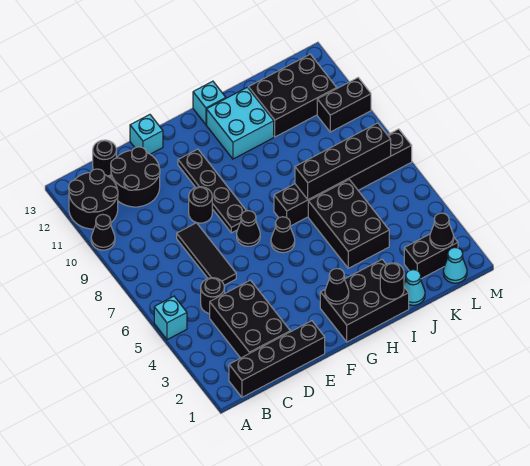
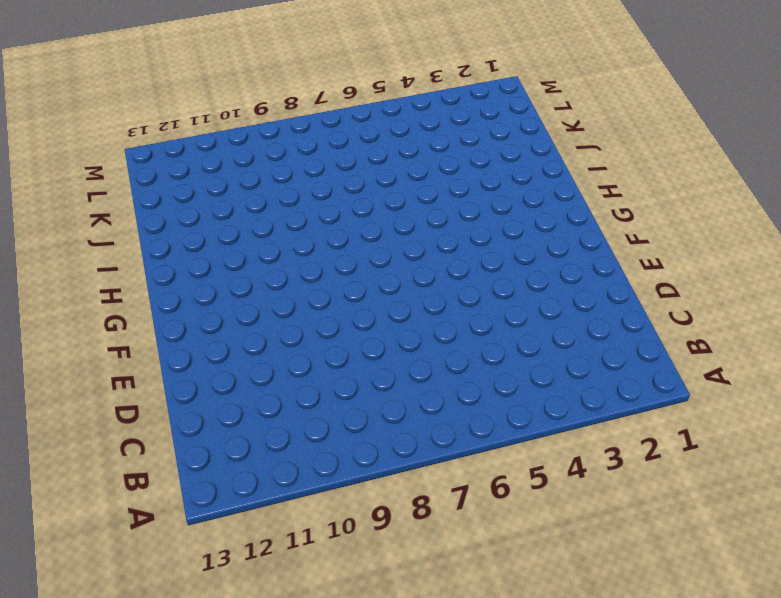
none -> cyan 1x1 brick [154,296,187,340]
none -> black 1x1 cone [91,214,115,250]
none -> black 2x2 round brick [69,169,118,229]

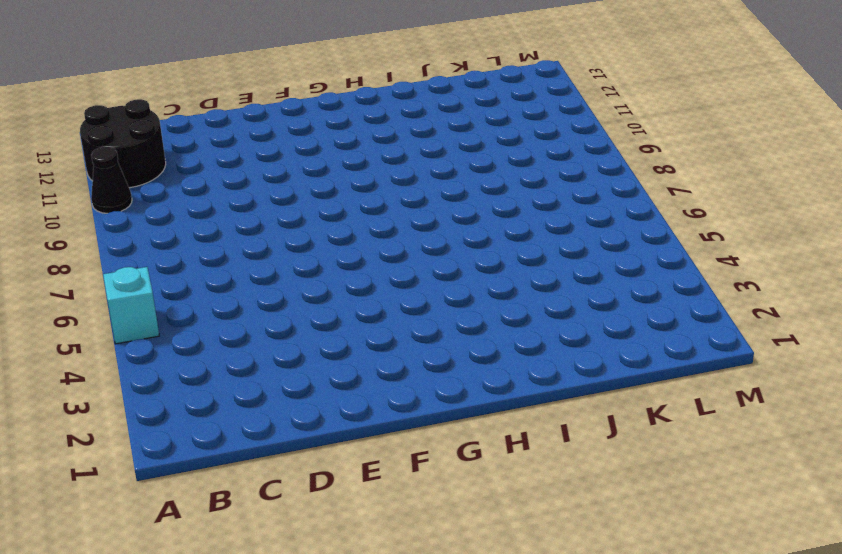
none -> black 1x4 brick [229,321,325,397]
none -> black 2x3 brick [210,280,290,358]
none -> black 1x1 round brick [201,278,224,314]

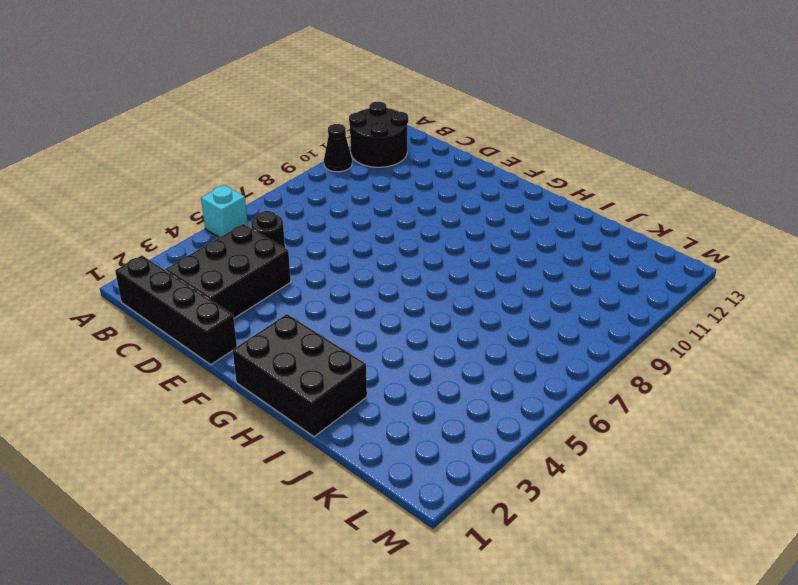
none -> black 2x2 round brick [111,147,160,207]
none -> black 1x1 round brick [93,140,116,176]
none -> black 1x3 tile [177,223,236,285]

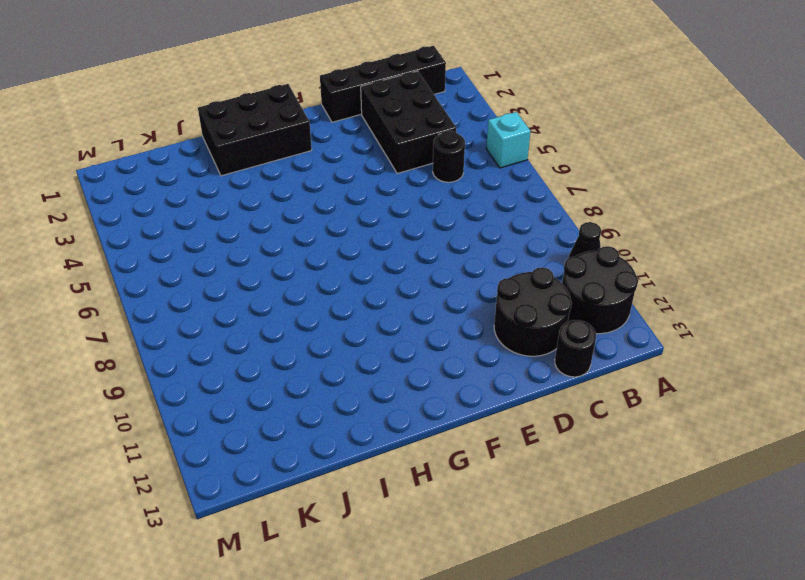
none -> black 1x3 tile [177,223,236,285]
none -> black 1x1 round brick [189,187,212,223]
none -> cyan 1x1 brick [130,115,163,154]

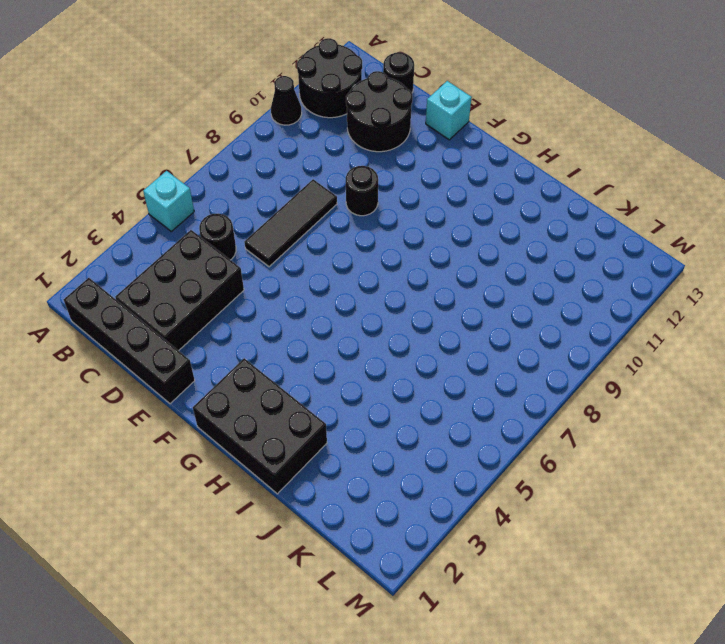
none -> black 1x1 cone [237,211,260,246]
none -> black 1x4 plate [178,149,246,233]
none -> black 1x1 cone [271,217,295,253]

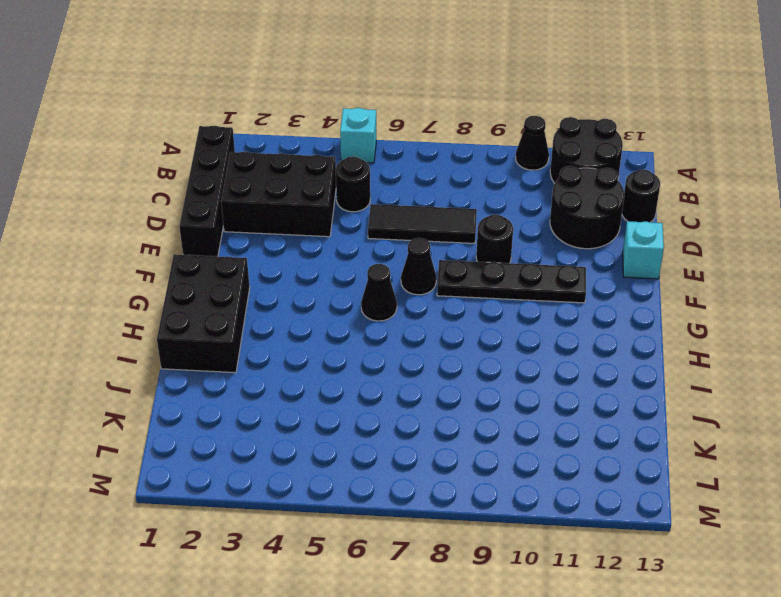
none -> black 1x6 brick [274,129,412,226]
none -> cyan 2x2 brick [207,87,274,159]
none -> cyan 1x1 brick [193,81,226,125]

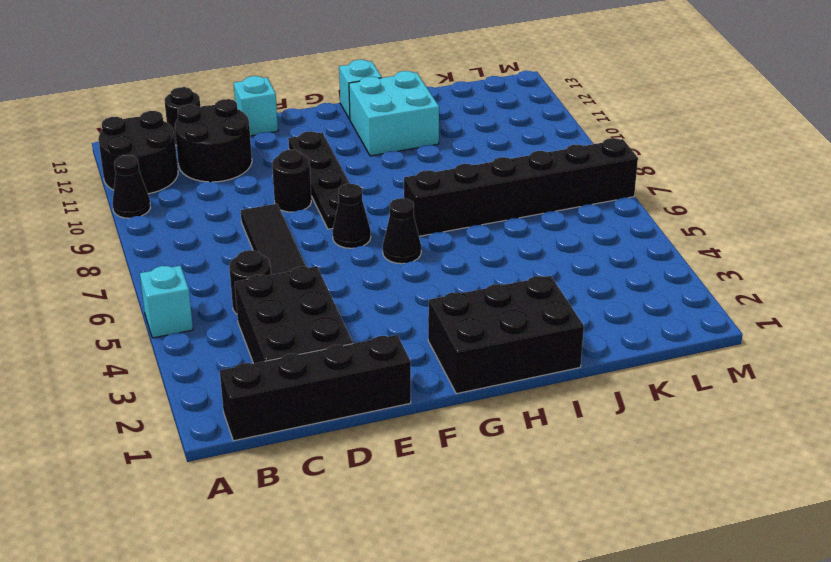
none -> black 2x3 brick [308,180,389,268]
none -> cyan 1x1 cone [404,270,425,305]
none -> black 2x3 brick [248,54,337,137]

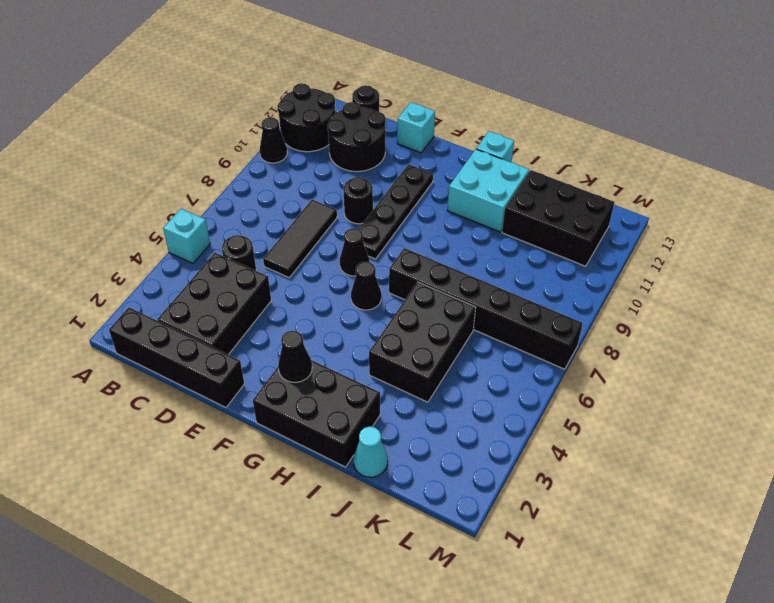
none -> black 1x2 brick [404,234,458,279]
none -> cyan 1x1 cone [443,248,467,283]
none -> black 1x2 brick [317,78,371,132]

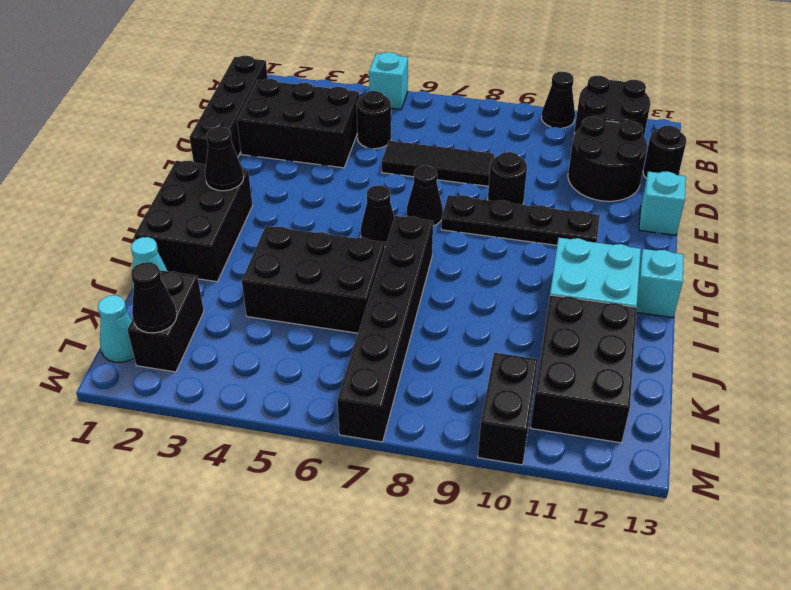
none -> black 1x1 round brick [380,263,404,299]
none -> black 1x4 brick [295,123,391,200]

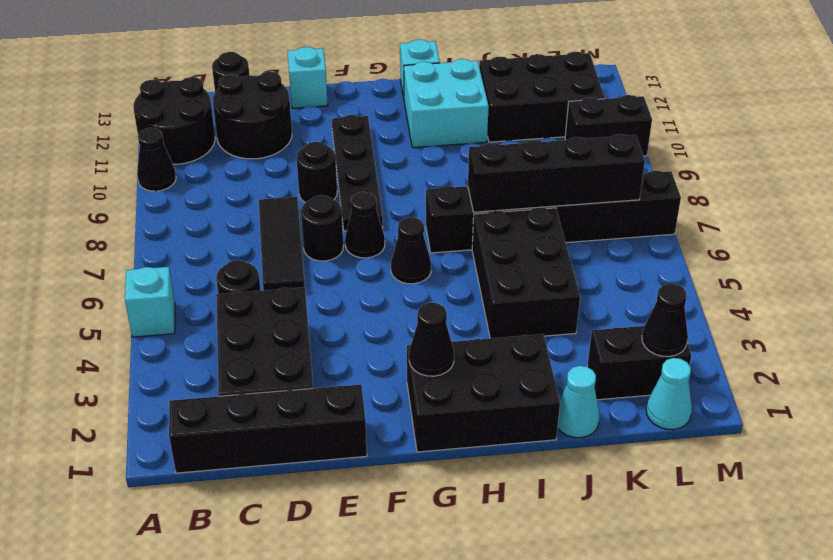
black 1x1 round brick [301,195,343,261] -> black 1x1 round brick moved to [380,263,404,299]

